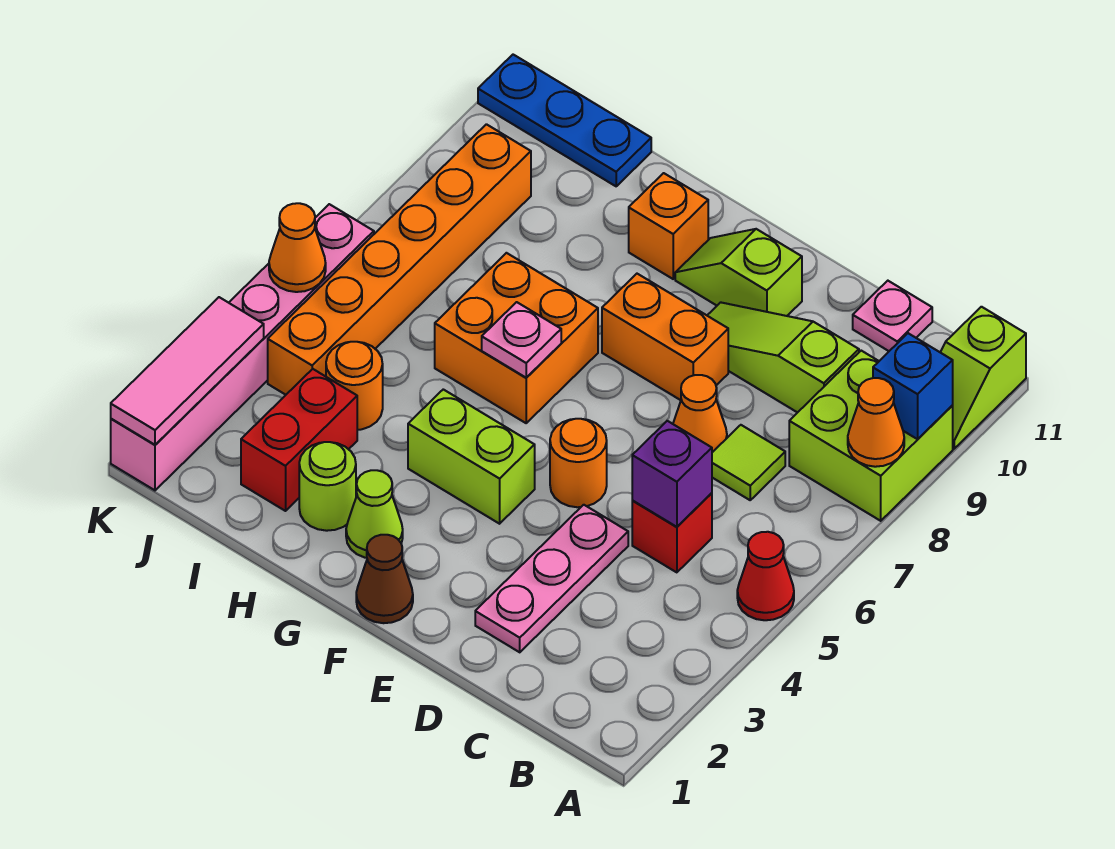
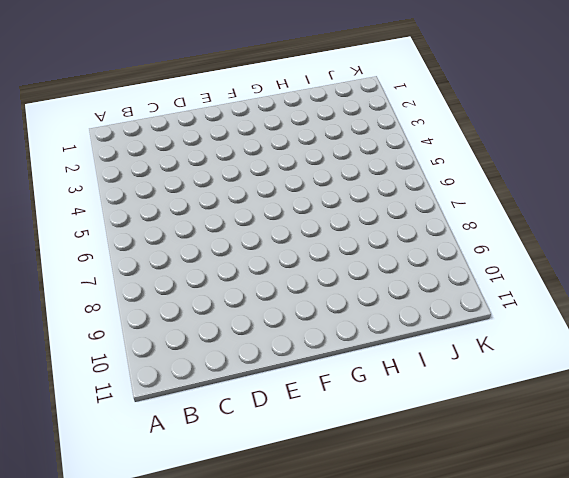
none -> red 1x1 cone [737,532,794,620]
none -> lime 2x2 brick [789,351,953,521]
none -> lime 1x2 slope [940,307,1026,449]

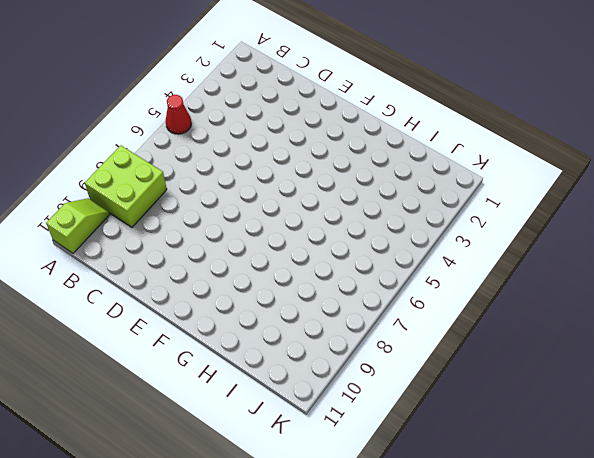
none -> red 1x1 brick [632,493,712,572]
none -> lime 1x1 tile [712,425,785,500]
none -> lime 1x3 slope [707,302,859,413]

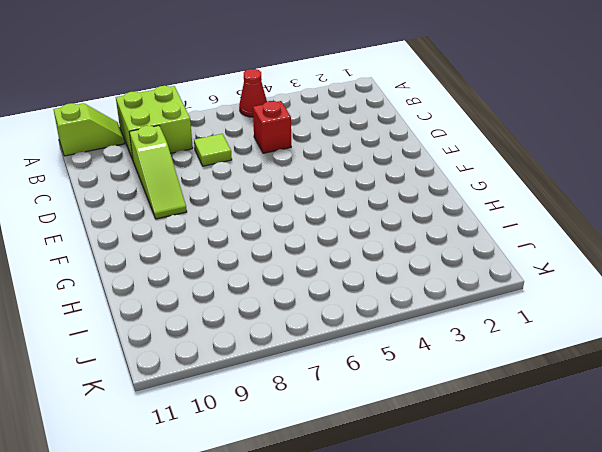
none -> pink 1x1 plate [853,281,932,351]
none -> pink 1x3 plate [475,505,628,652]
none -> orange 1x1 cone [673,375,727,452]

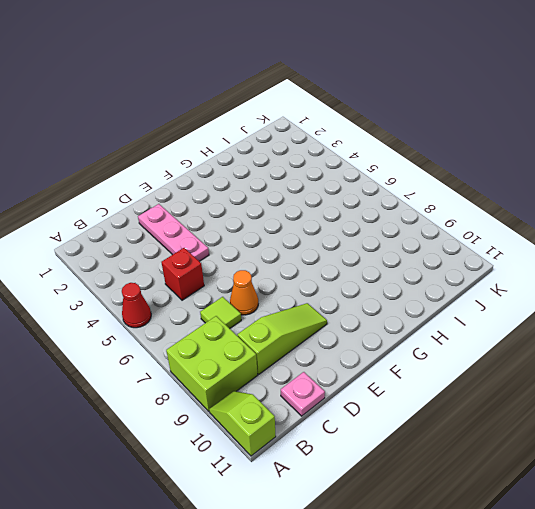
none -> orange 1x1 round brick [550,419,607,507]
none -> orange 1x2 brick [602,274,728,400]
none -> lime 1x2 slope [675,229,802,316]

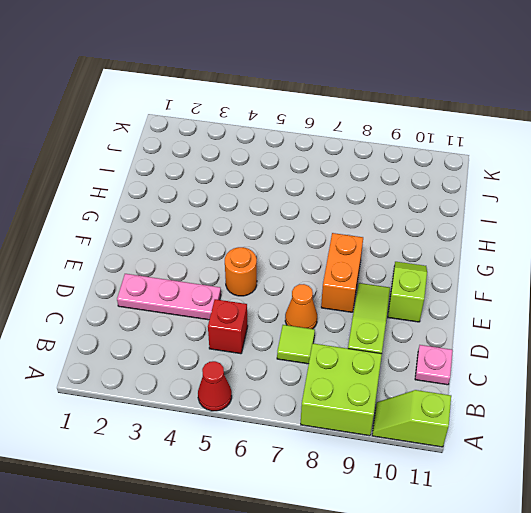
none -> brown 1x1 cone [356,535,413,623]
none -> lime 1x2 brick [408,389,535,524]
none -> lime 1x1 cone [346,470,403,558]

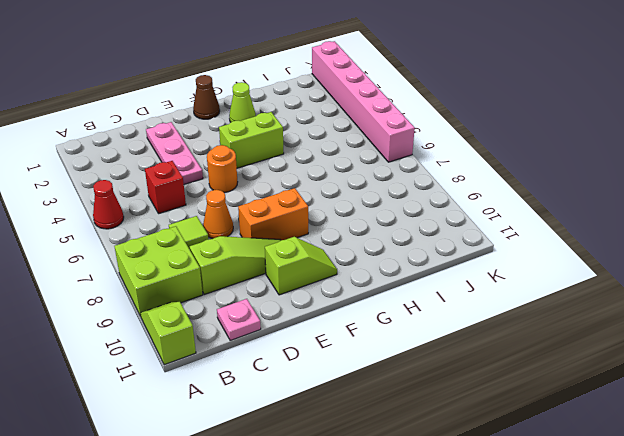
none -> orange 2x2 brick [435,253,598,423]
none -> orange 1x1 brick [629,173,708,279]
none -> lime 1x1 round brick [299,442,356,531]

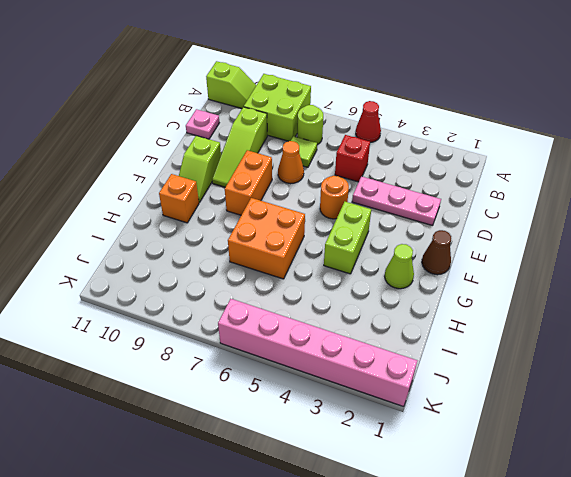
lime 1x1 round brick [297,105,323,145] -> lime 1x1 round brick moved to [299,442,356,531]
none -> red 1x2 brick [241,369,357,511]
none -> orange 1x1 round brick [326,342,383,430]
none -> blue 1x3 plate [478,55,651,186]

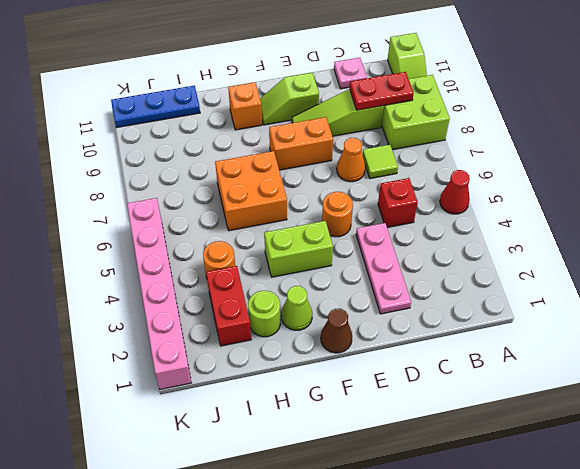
red 1x2 plate [349,72,414,110] -> none
none -> orange 1x6 brick [268,124,531,395]
none -> orange 1x1 cone [848,378,904,467]
none -> blue 1x1 brick [873,333,953,439]

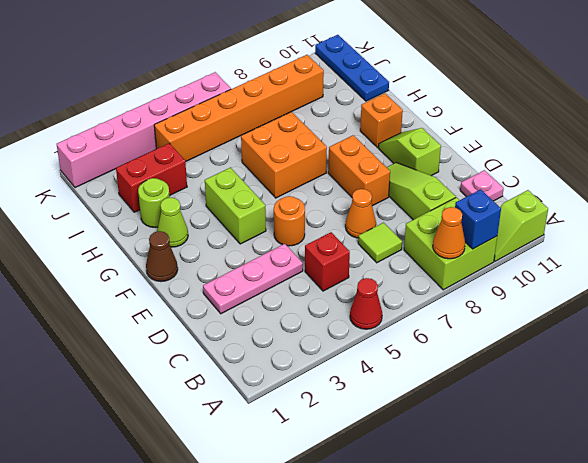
none -> orange 1x1 round brick [326,342,383,430]
none -> purple 1x1 brick [632,421,712,527]
none -> pink 1x1 plate [482,302,561,378]

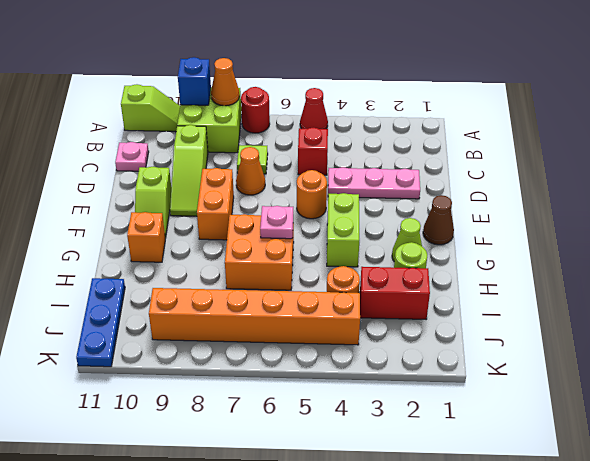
red 1x1 round brick [241,87,270,133] -> none
none -> pink 1x6 brick [111,204,374,490]
none -> purple 1x1 brick [632,421,712,527]
none -> pink 1x3 tile [111,297,264,445]

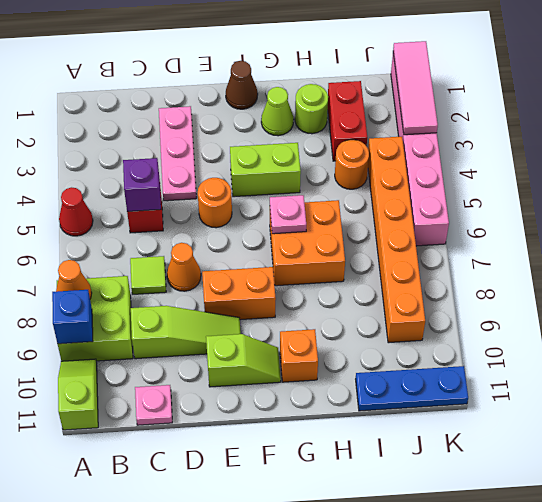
none -> orange 1x1 cone [269,203,326,292]

